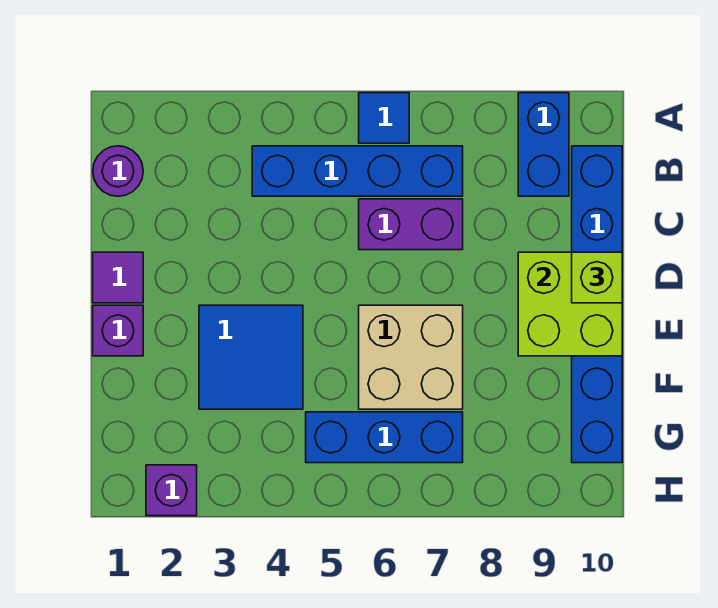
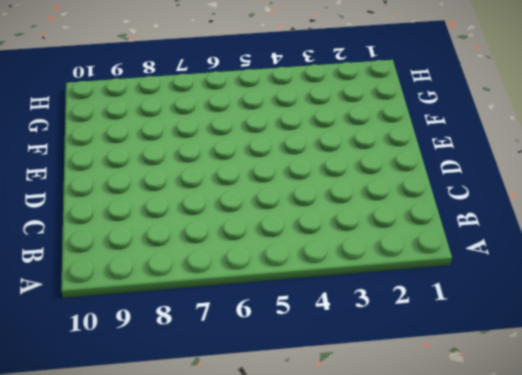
none -> blue 1x1 tile [359,93,409,143]
none -> blue 1x2 brick [518,93,569,196]
none -> purple 1x1 round brick [93,146,143,196]

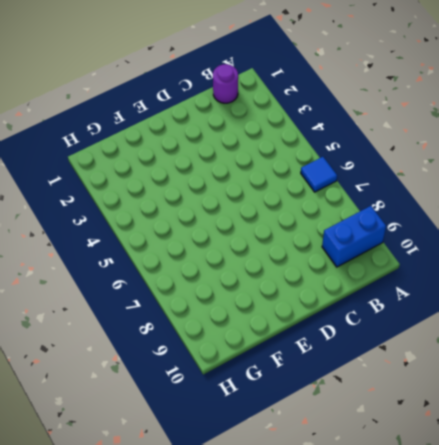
none -> blue 1x4 brick [252,146,463,196]
none -> blue 1x6 brick [572,146,622,463]
none -> purple 1x2 brick [359,199,463,250]

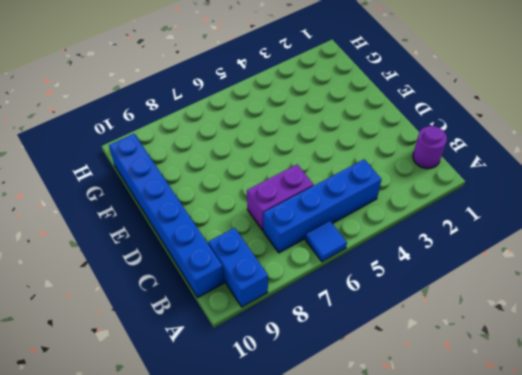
none -> purple 1x1 tile [93,252,143,303]
none -> purple 1x1 brick [93,305,143,356]
none -> blue 2x2 tile [199,305,303,409]

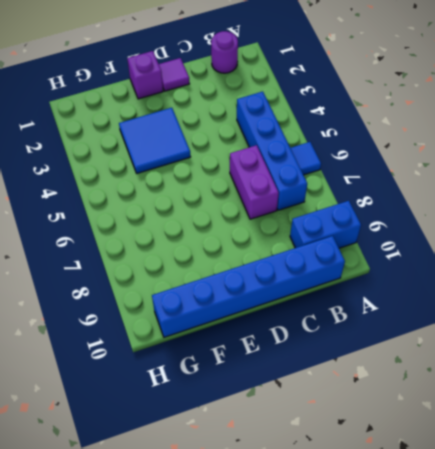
none -> tan 2x2 brick [359,305,463,409]
none -> blue 1x3 brick [306,412,463,463]
none -> purple 1x1 brick [146,465,197,516]

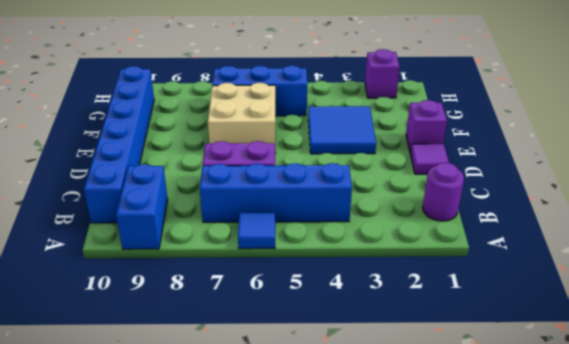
none -> lime 2x2 brick [518,252,622,356]
none -> lime 1x1 brick [572,252,622,303]

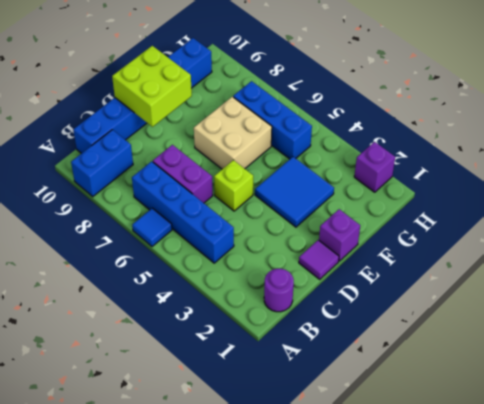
lime 1x1 brick [214,160,253,211] -> lime 1x1 brick moved to [572,252,622,303]

